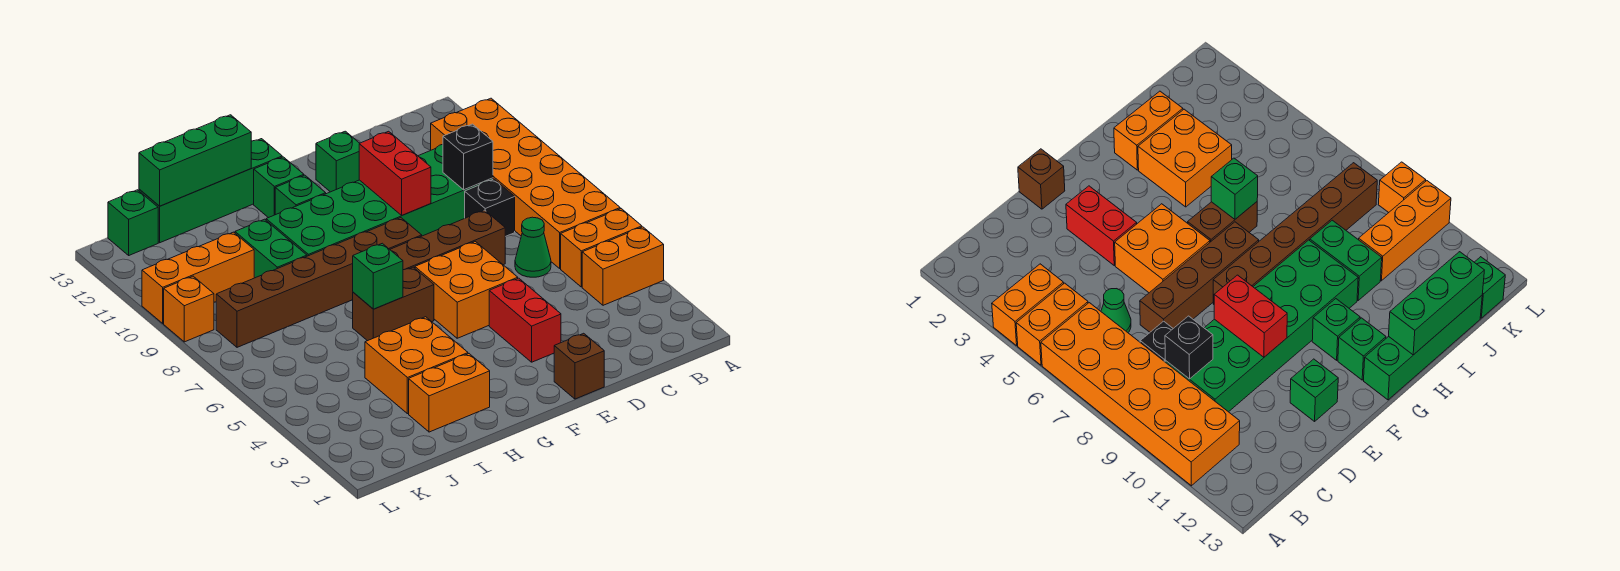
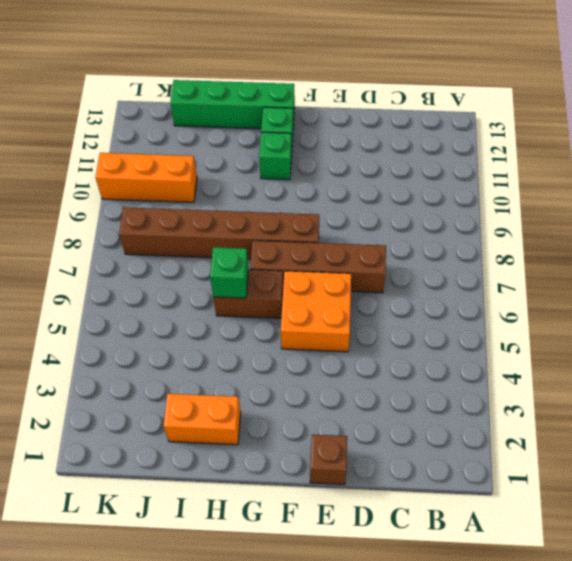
none -> orange 1x2 brick [582,227,664,305]
none -> orange 1x2 brick [561,209,642,287]
none -> orange 2x6 brick [431,98,620,268]

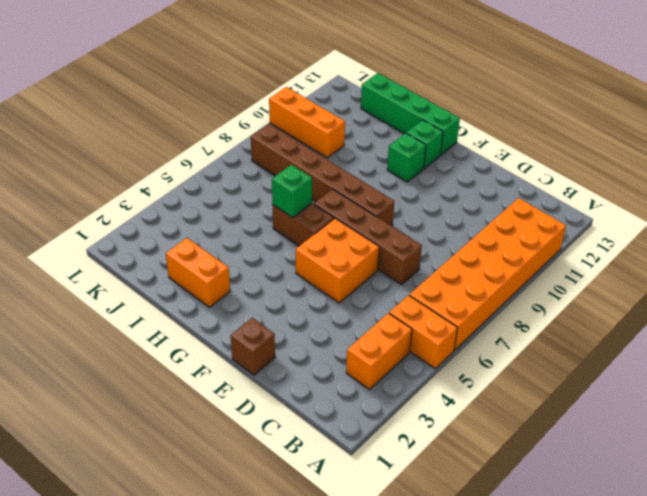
orange 1x2 brick [346,313,412,390] -> orange 1x2 brick turned to [582,227,664,305]
none -> green 1x1 cone [515,217,551,277]
none -> black 1x1 brick [465,179,515,237]
none -> green 2x6 brick [266,145,493,256]

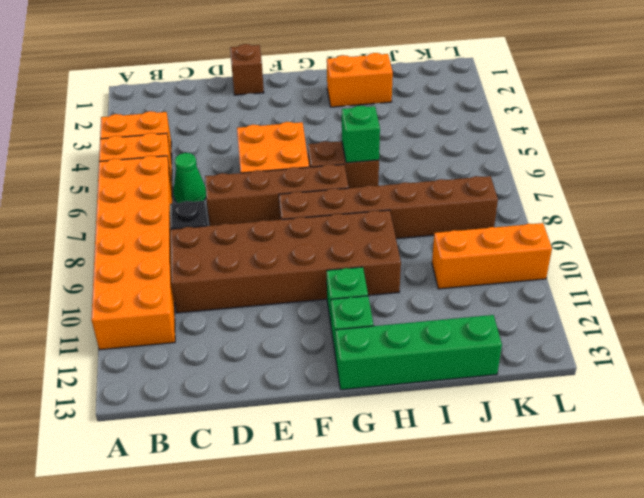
brown 2x6 brick [170,210,401,313] -> green 2x6 brick [266,145,493,256]
none -> red 1x2 brick [489,278,561,362]
none -> green 1x1 brick [316,131,360,192]
none -> orange 2x2 brick [365,317,468,414]

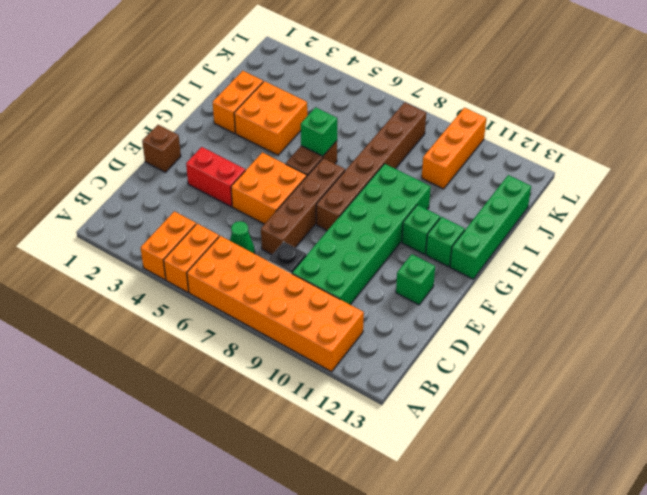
none -> green 1x2 brick [235,219,307,278]
none -> green 1x1 brick [108,190,158,255]
none -> orange 1x1 brick [164,276,214,342]

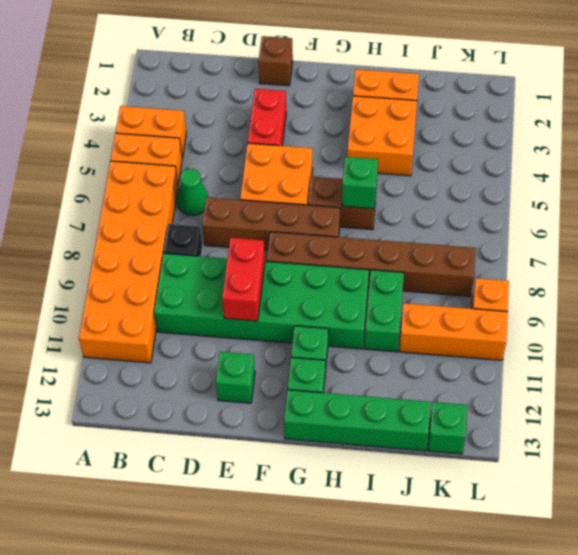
none -> black 1x1 brick [443,124,493,190]
none -> green 1x3 brick [139,115,251,206]

